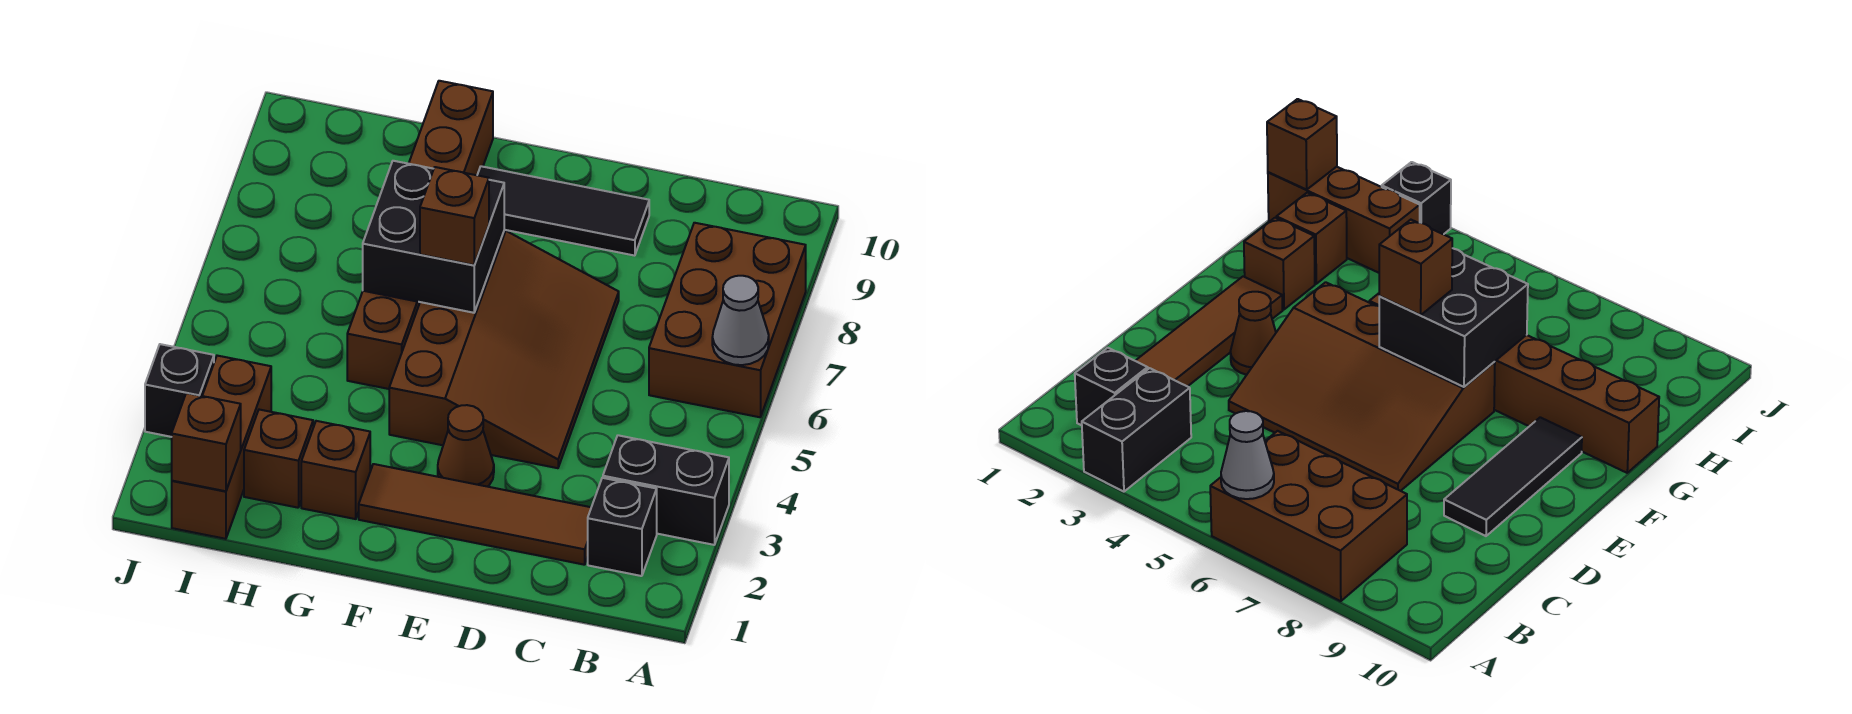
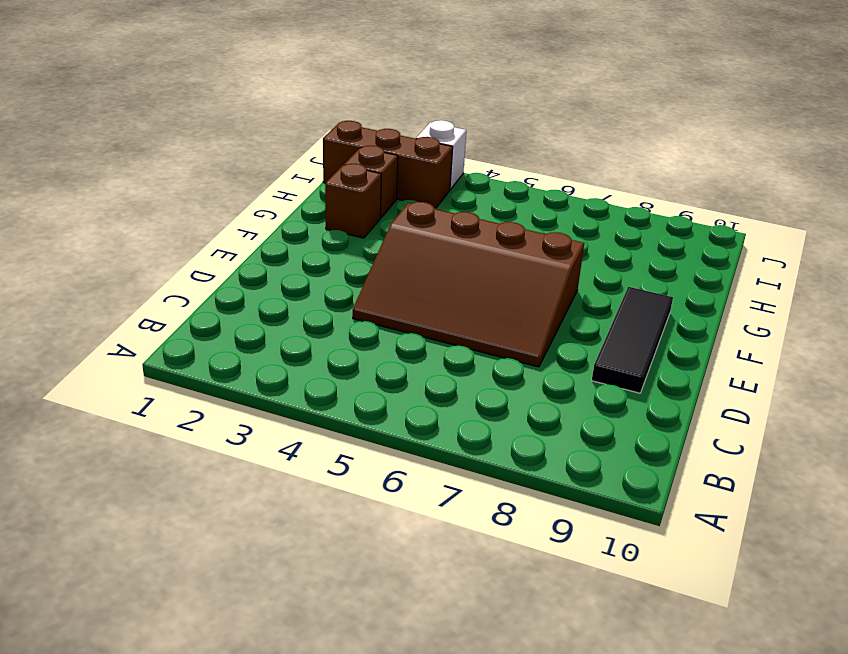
white 1x1 brick [416,120,466,190] -> black 1x1 brick [145,344,214,437]
none -> black 1x2 brick [603,435,729,545]
none -> brown 2x3 brick [649,223,806,417]
none -> black 1x1 brick [588,478,657,576]

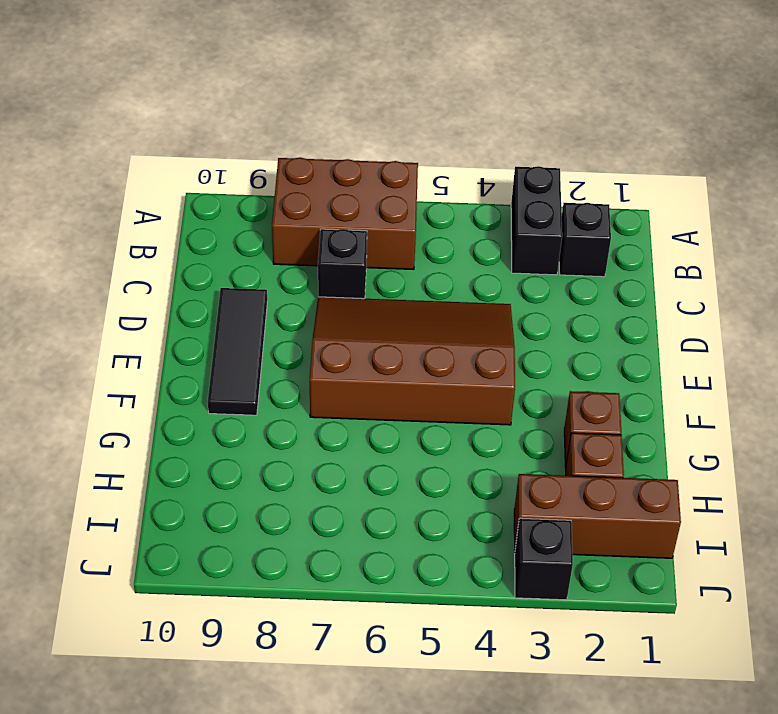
black 1x1 brick [318,229,367,299] -> none
none -> brown 1x4 tile [359,464,591,565]
none -> brown 1x1 cone [438,405,494,487]
none -> brown 1x6 brick [347,81,493,389]

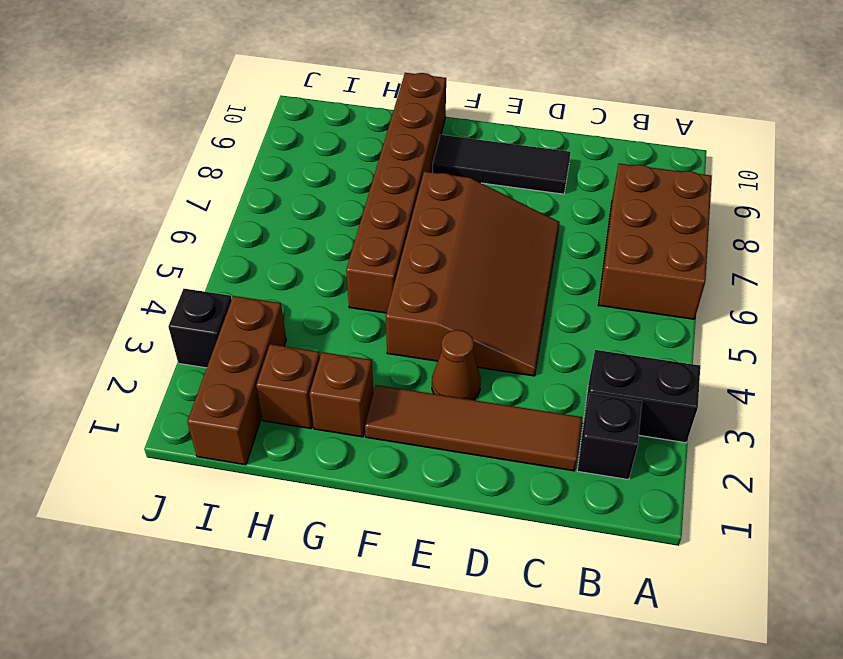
none -> grey 1x1 cone [712,276,769,365]
none -> black 2x2 brick [363,161,504,313]
none -> brown 1x1 brick [172,393,241,491]

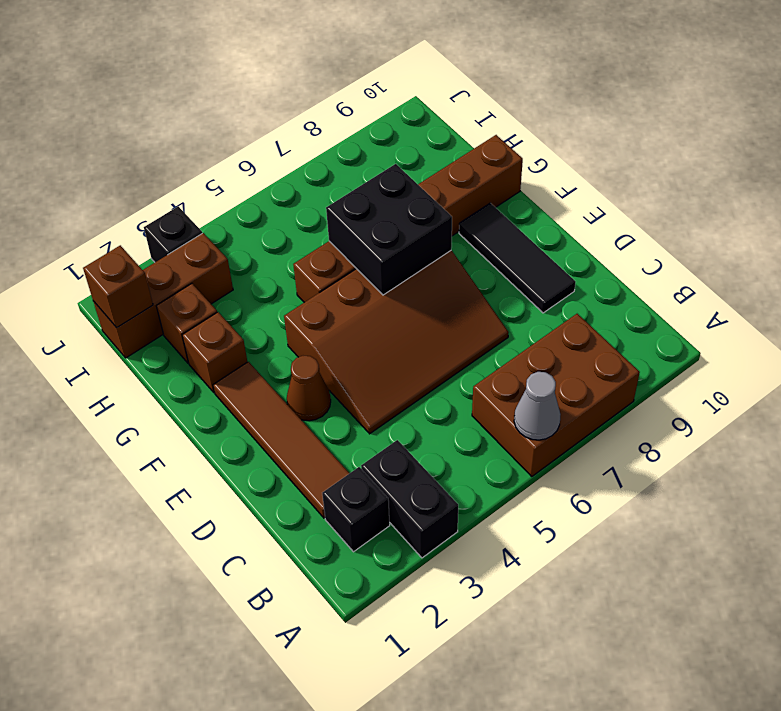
none -> brown 1x1 brick [420,167,489,265]

